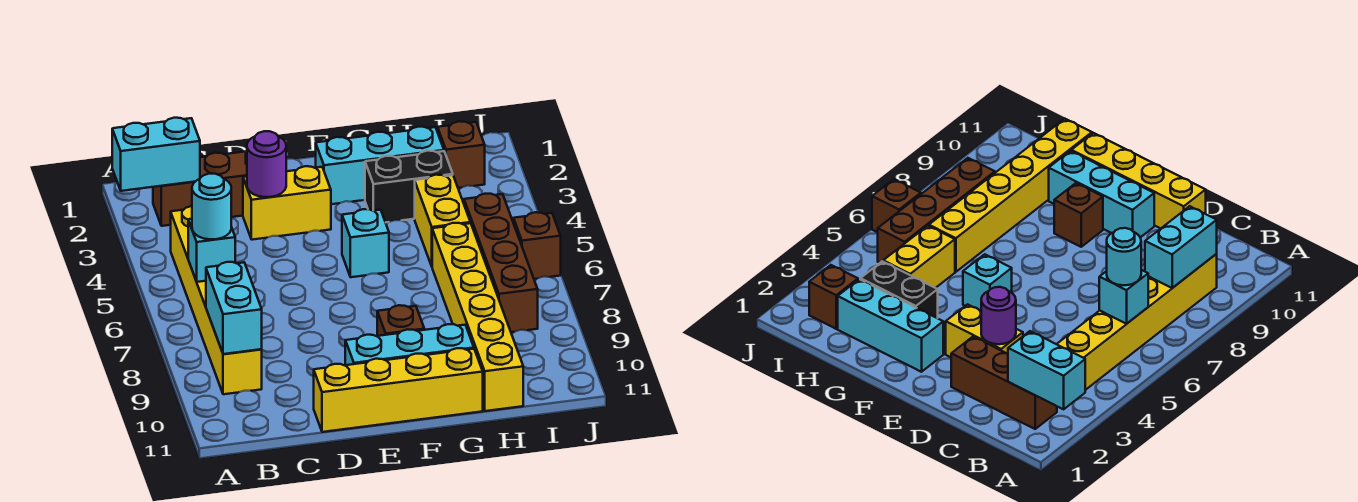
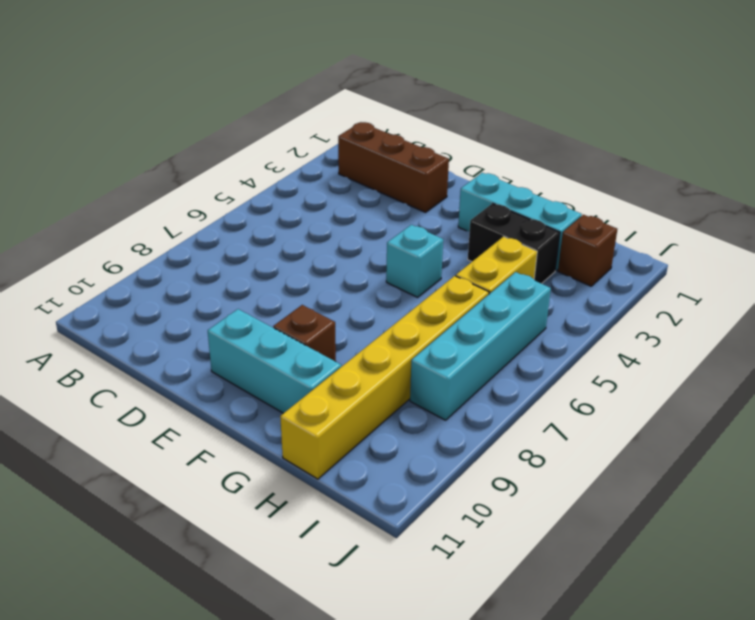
cyan 1x4 brick [410,272,551,420] -> brown 1x4 brick [464,194,538,332]
none -> yellow 1x6 brick [171,206,262,394]
none -> yellow 1x2 brick [243,166,331,240]
none -> yellow 1x4 brick [314,348,483,432]

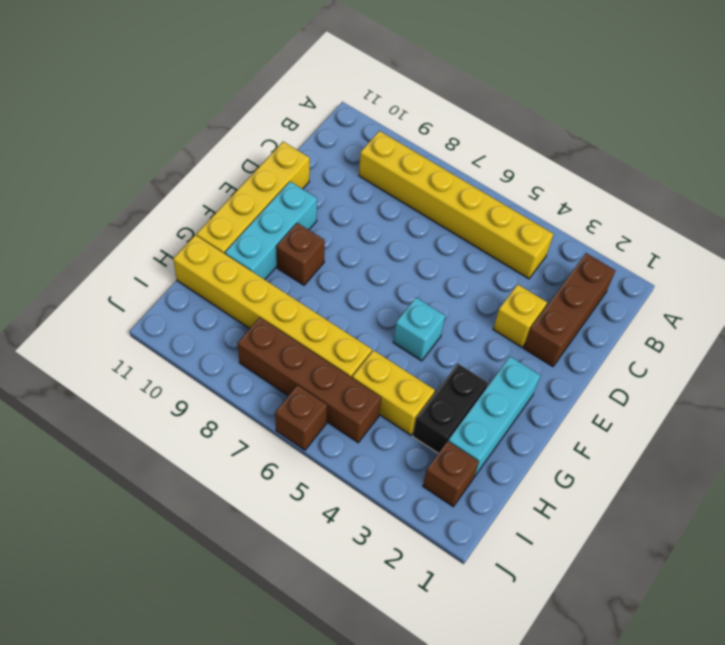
yellow 1x1 brick [493,284,547,347] -> yellow 1x2 brick [243,166,331,240]
none -> cyan 1x2 brick [112,118,200,191]
none -> cyan 1x1 brick [188,219,235,282]
none -> cyan 1x2 brick [206,262,262,354]

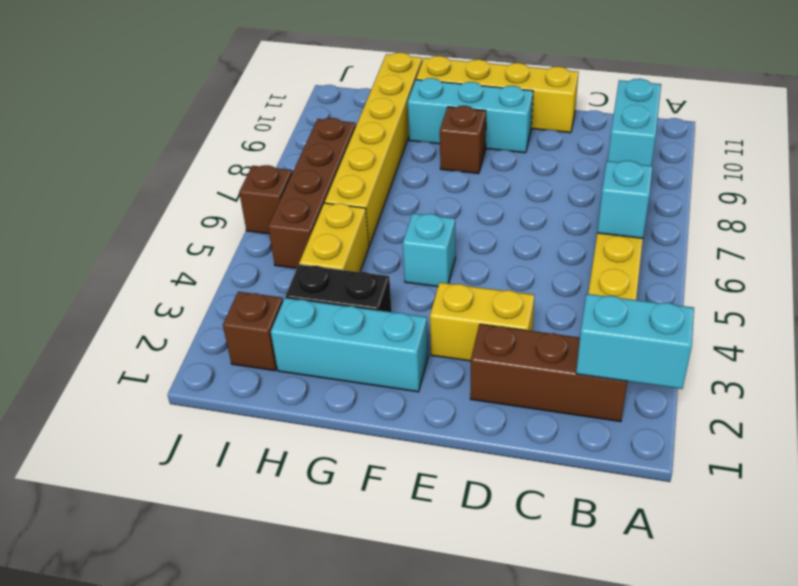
none -> purple 1x1 round brick [247,131,286,197]
none -> cyan 1x1 round brick [192,174,231,239]

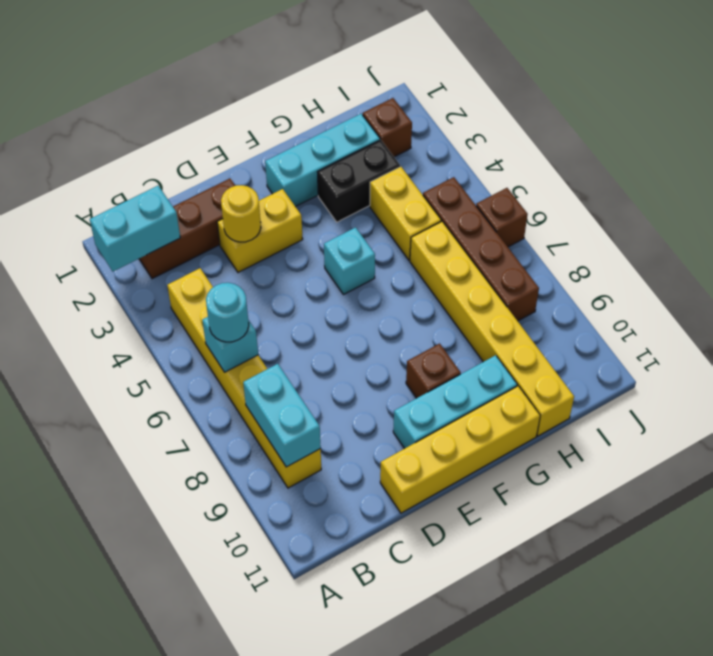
yellow 1x1 round brick [221,185,261,242] -> purple 1x1 round brick [247,131,286,197]

